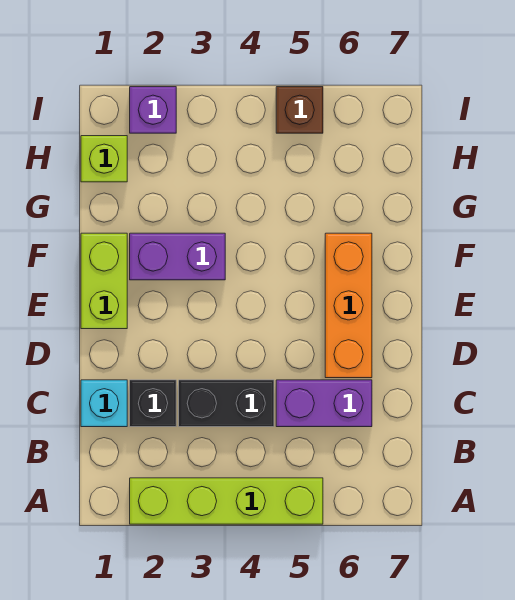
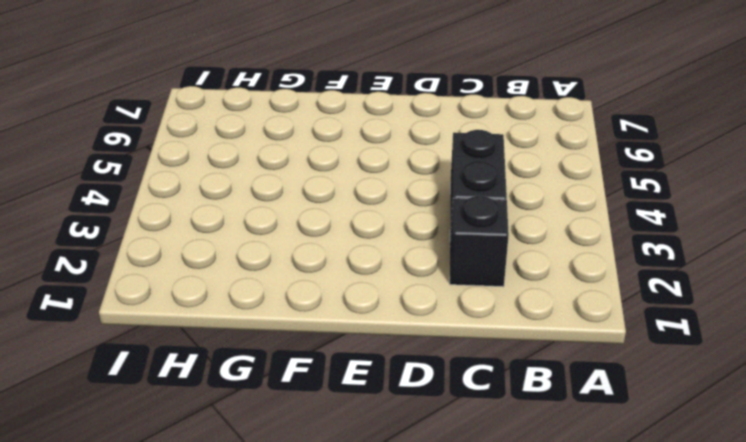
none -> lime 1x4 brick [130,478,323,524]
none -> cyan 1x1 brick [81,380,127,427]

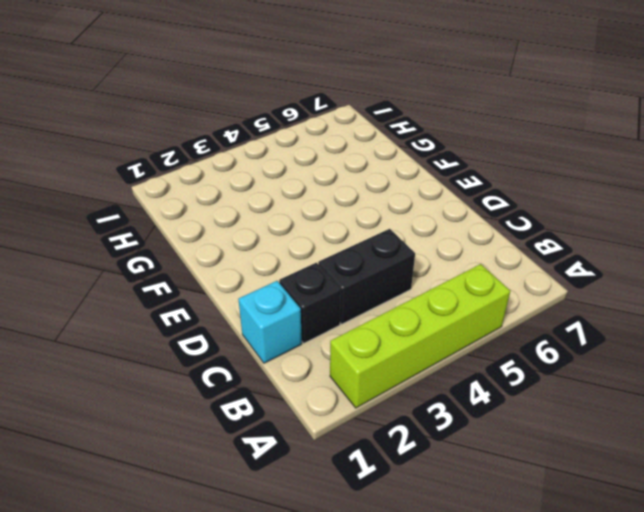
none -> purple 1x2 brick [276,380,372,427]
none -> orange 1x3 brick [325,233,372,378]

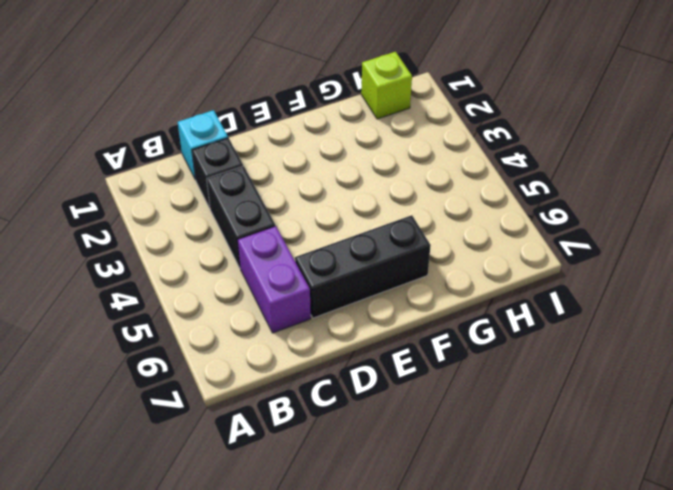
black 1x3 brick [295,215,431,318] -> orange 1x3 brick [325,233,372,378]
none -> lime 1x4 brick [130,478,323,524]
none -> lime 1x2 brick [81,233,127,329]

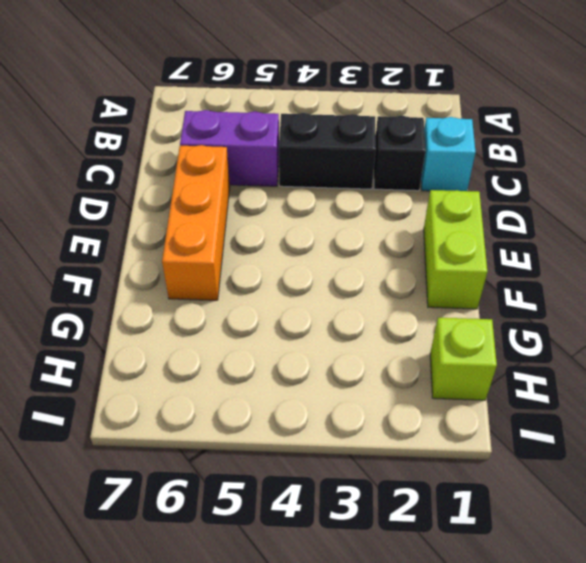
none -> lime 1x4 brick [130,478,323,524]
none -> purple 1x2 brick [130,233,225,280]

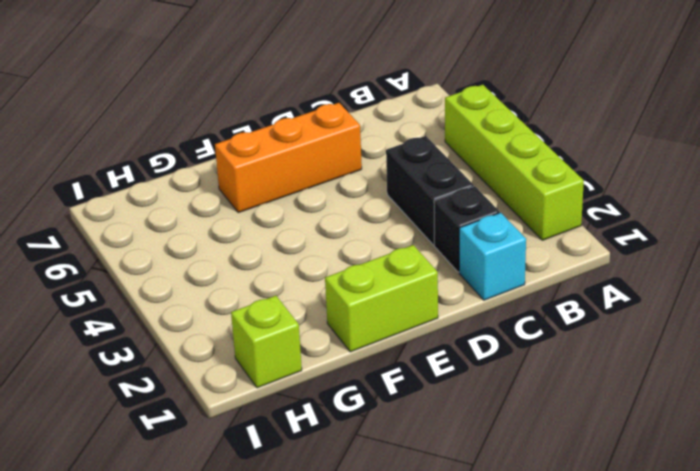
none -> purple 1x2 brick [276,380,372,427]
none -> purple 1x2 brick [130,233,225,280]

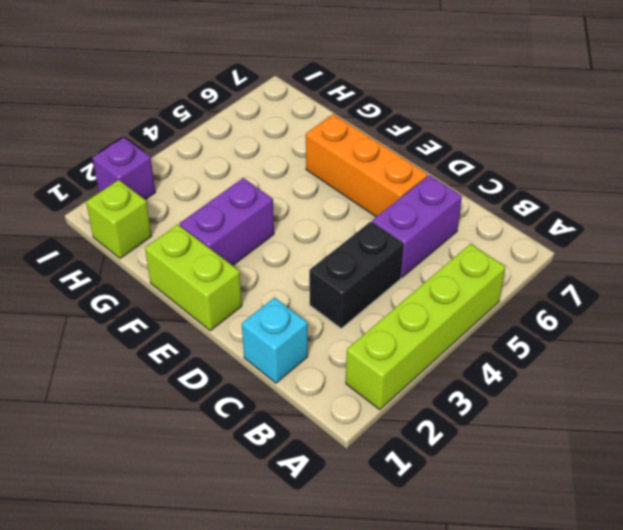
none -> black 1x1 brick [130,380,176,427]
none -> brown 1x1 brick [276,87,323,133]

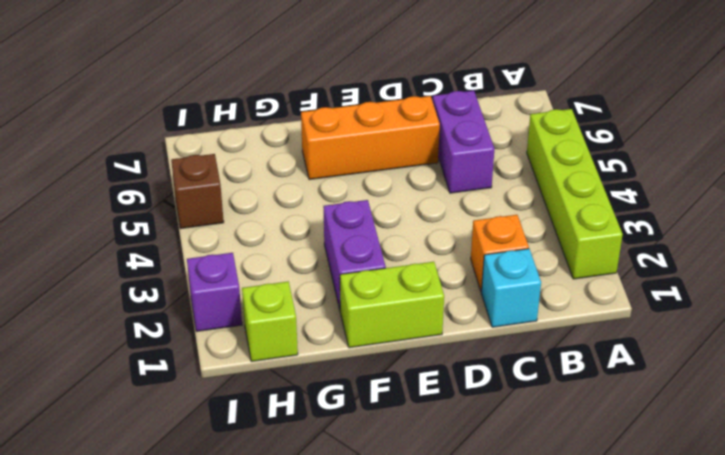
orange 1x1 brick [471,215,529,292] -> black 1x1 brick [130,380,176,427]
none -> black 1x2 brick [179,380,274,427]

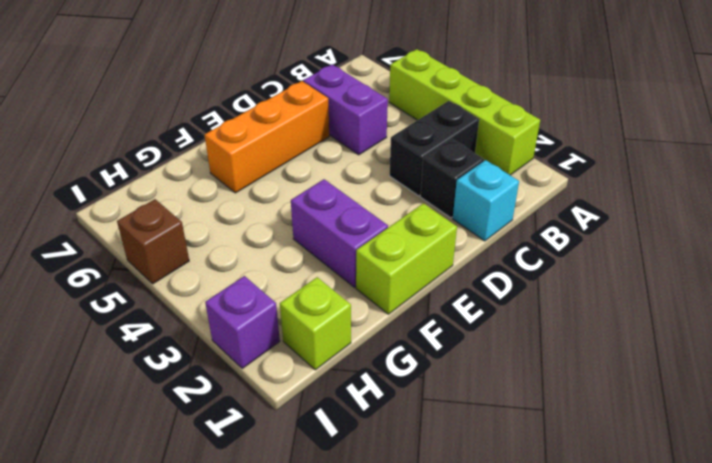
black 1x2 brick [390,101,479,196] -> black 1x2 brick turned to [179,380,274,427]

